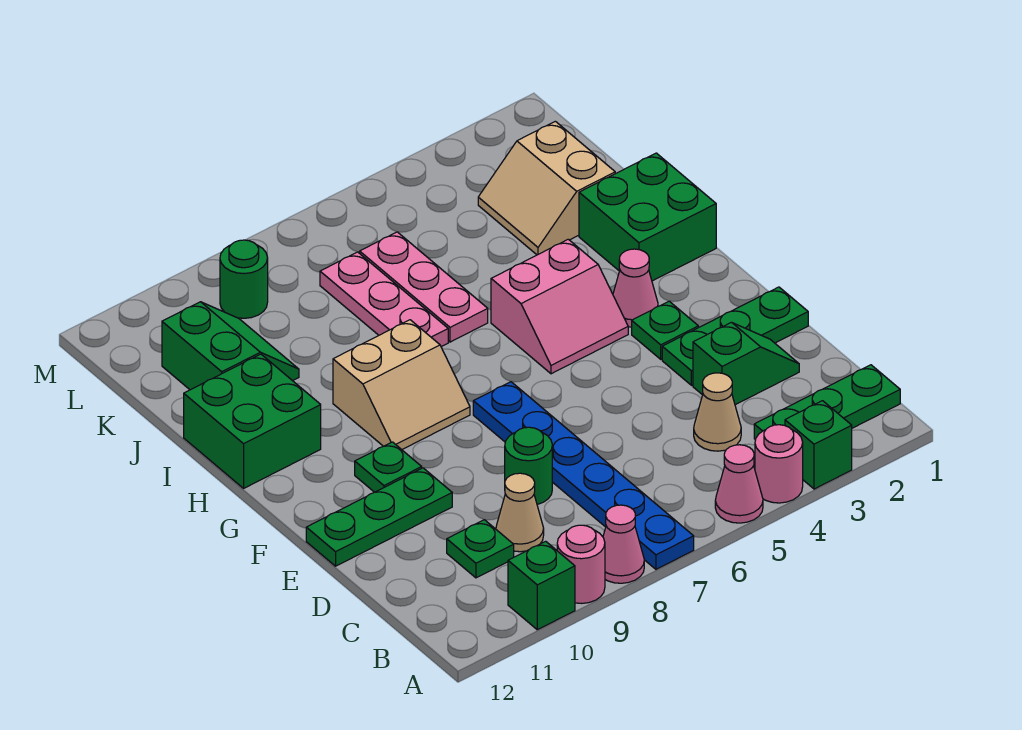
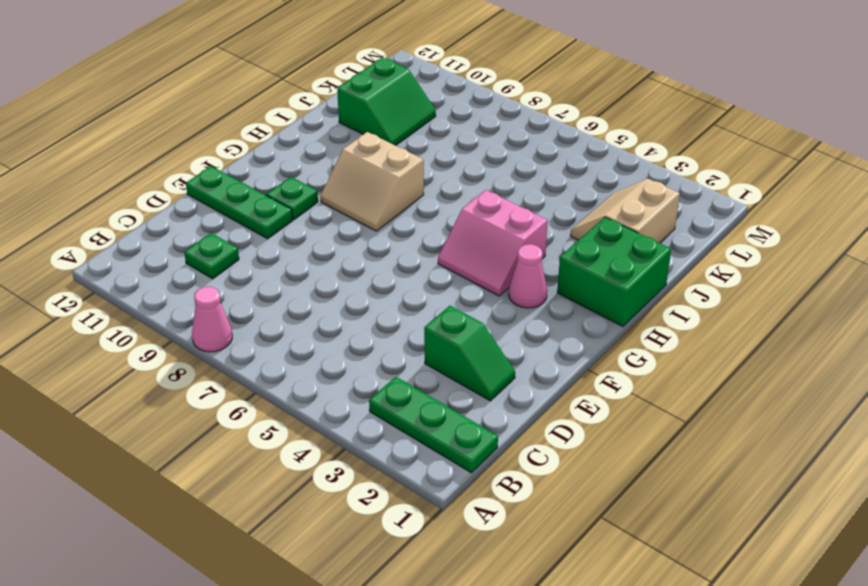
none -> green 1x1 brick [785,401,852,489]
none -> pink 1x1 round brick [755,425,803,503]
none -> pink 1x1 cone [715,445,763,523]

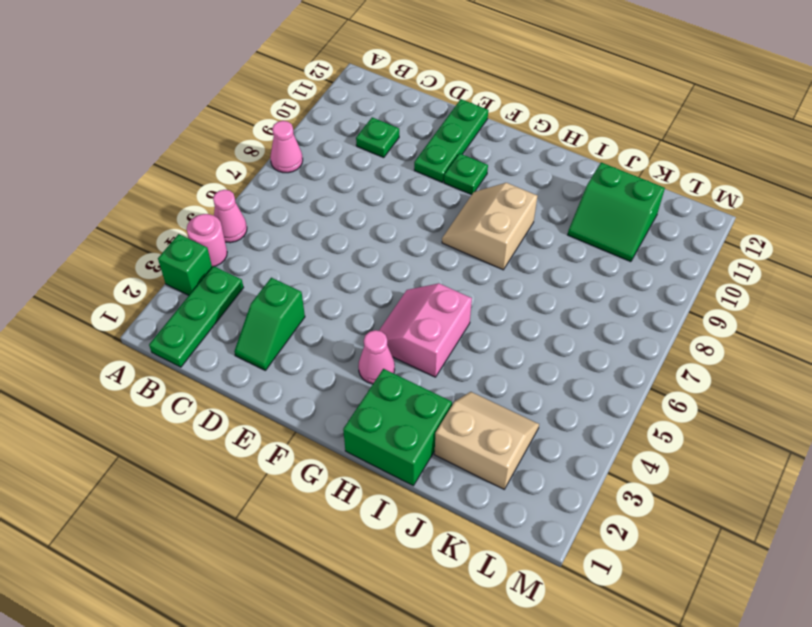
none -> blue 1x6 plate [473,382,694,569]
none -> pink 1x1 round brick [557,525,605,603]
none -> green 1x1 brick [508,541,575,630]

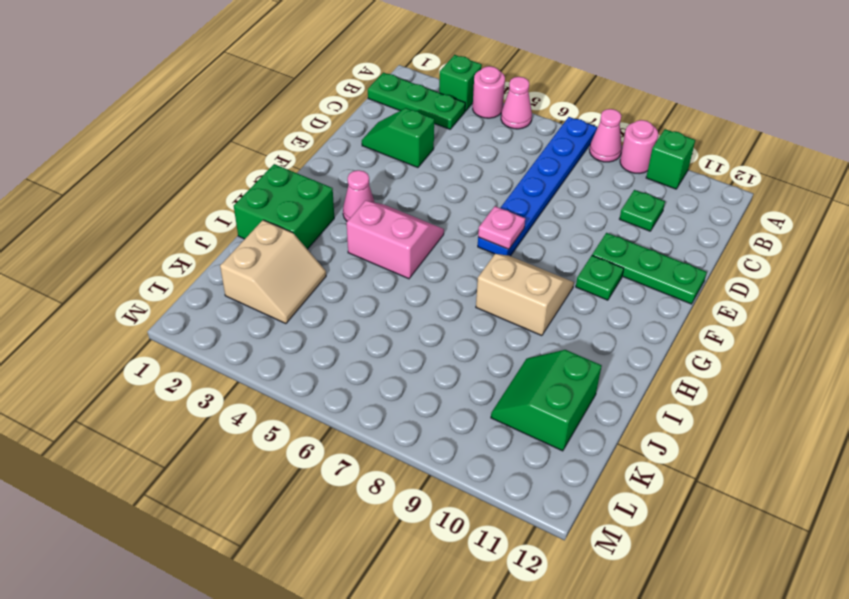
pink 1x1 plate [478,206,525,249] -> none
none -> tan 1x1 cone [694,373,741,451]
none -> tan 1x1 cone [496,473,544,552]
none -> green 1x1 round brick [505,427,552,504]

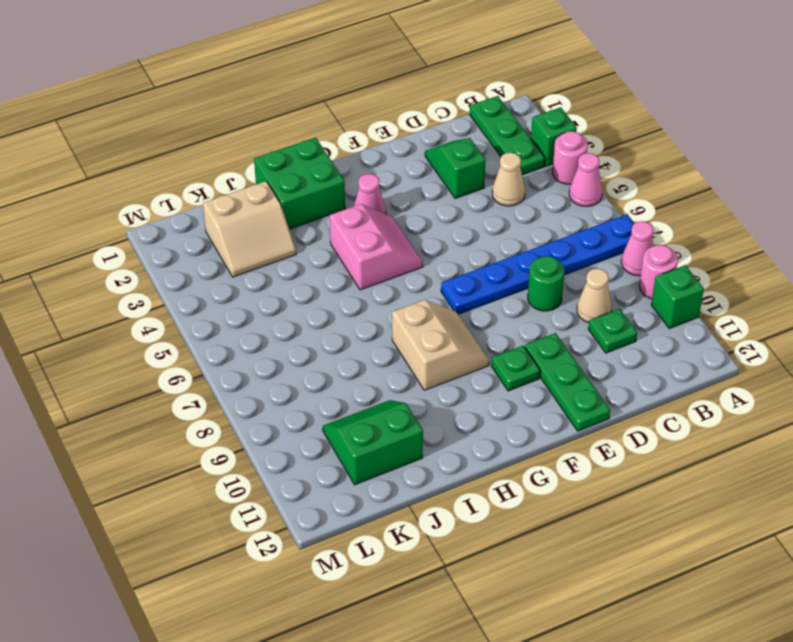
none -> green 1x3 plate [662,287,808,385]
none -> green 1x1 plate [632,301,698,359]
none -> green 2x2 brick [184,354,321,488]

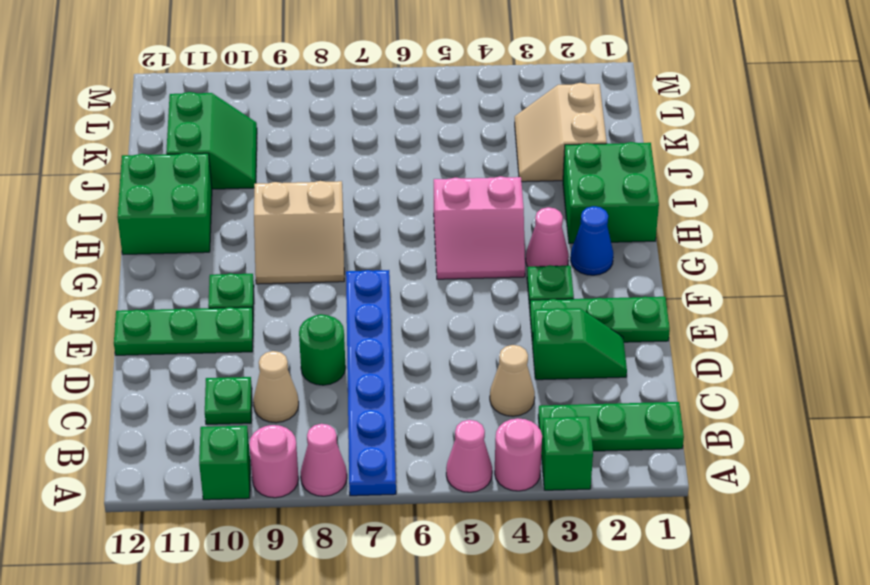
blue 1x1 cone [571,206,613,275] -> none
none -> pink 1x3 plate [360,232,488,342]
none -> pink 1x3 plate [320,252,448,347]
none -> green 1x1 round brick [220,240,268,318]

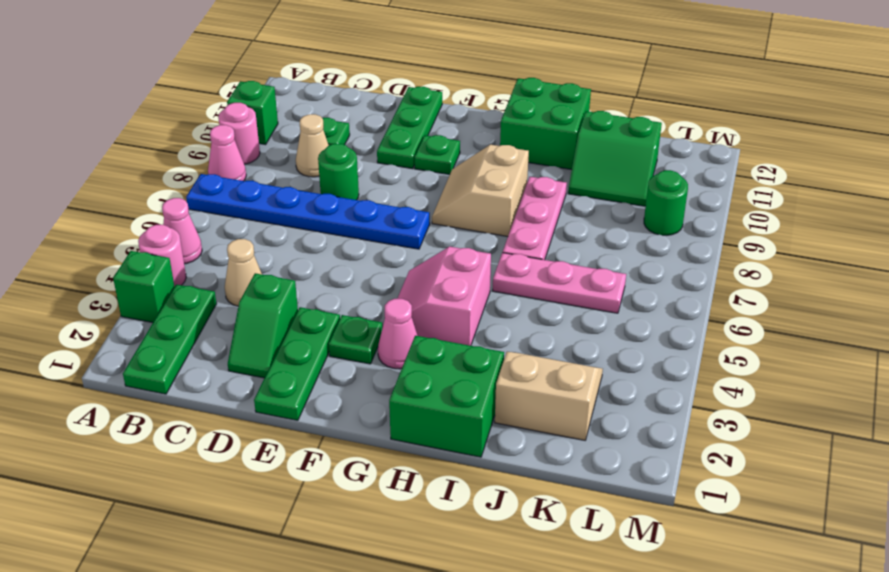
pink 1x3 plate [503,177,567,260] -> pink 1x3 plate turned to [320,252,448,347]

